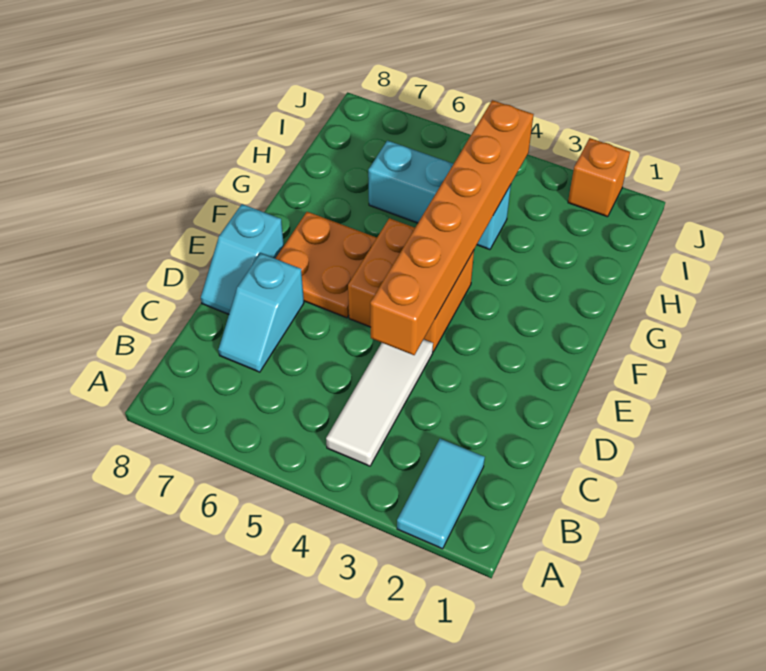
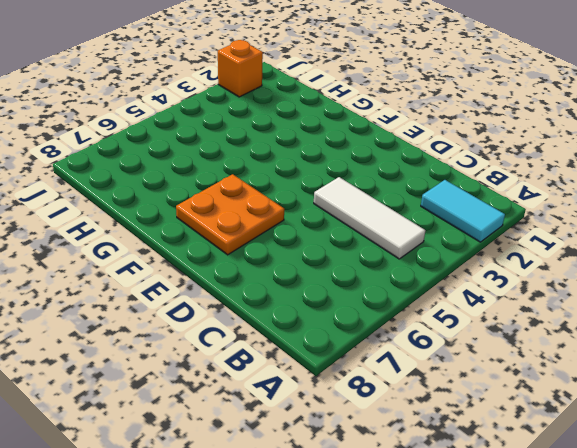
none -> cyan 1x2 slope [218,253,304,372]
none -> cyan 1x2 slope [201,204,284,314]

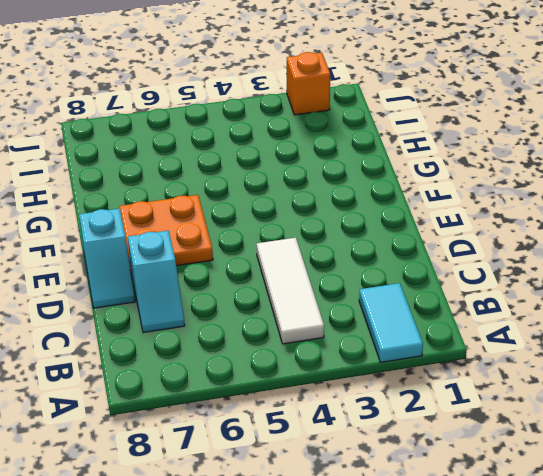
none -> orange 2x2 brick [348,218,474,352]
none -> cyan 1x3 brick [368,141,511,250]

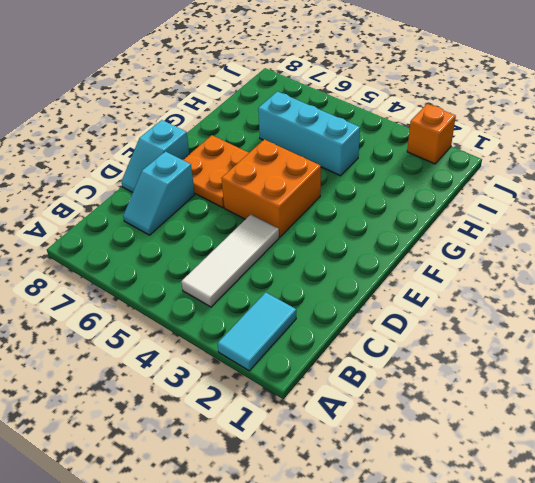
none -> orange 1x6 brick [370,100,534,355]

